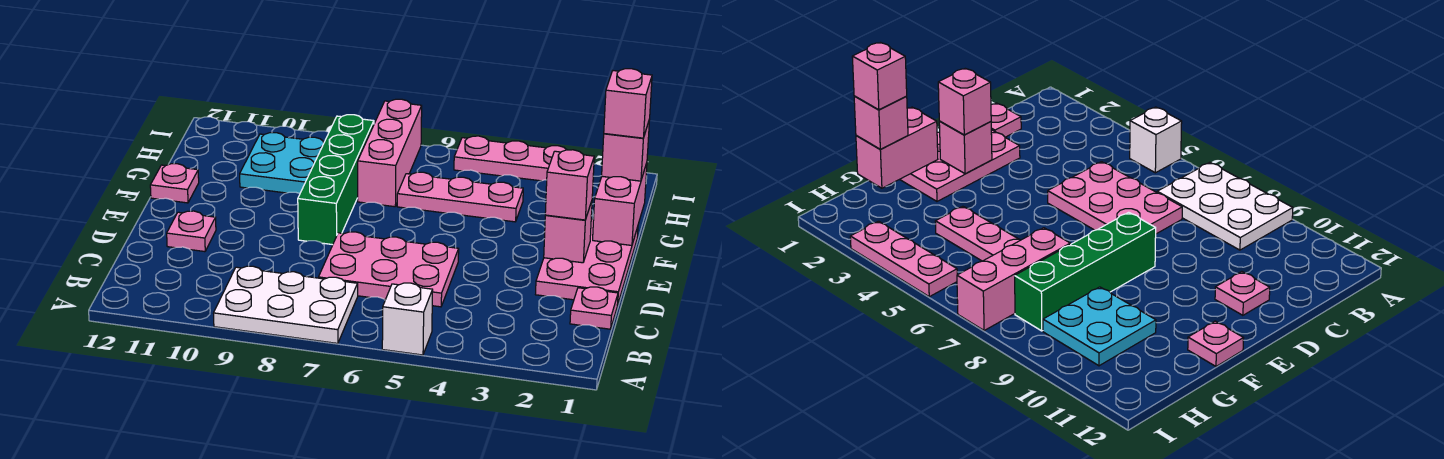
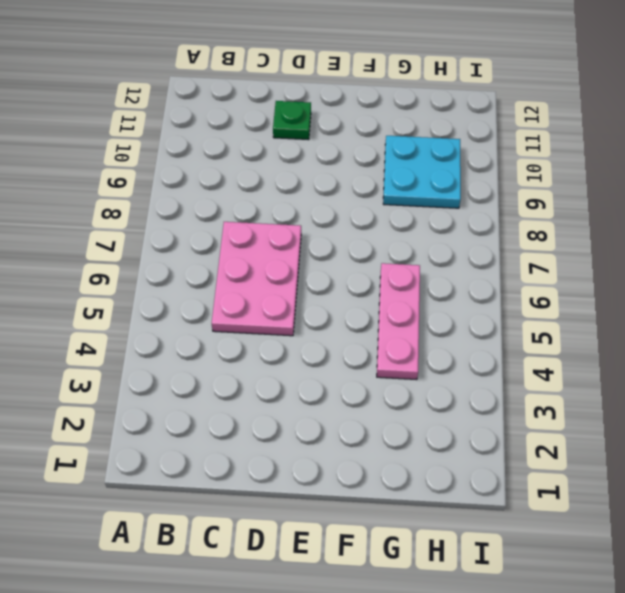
green 1x1 plate [273,101,311,140] -> pink 1x1 plate [167,211,216,252]
none -> white 1x1 brick [382,283,433,355]
none -> white 2x3 plate [213,266,358,343]
none -> pink 1x1 plate [570,287,618,329]

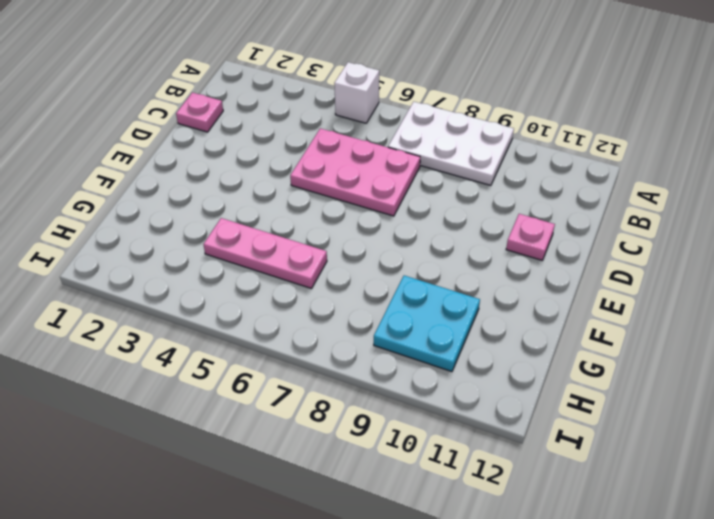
none -> pink 2x3 plate [536,219,638,303]
none -> green 1x4 brick [298,115,374,245]
none -> pink 1x1 plate [150,164,199,203]

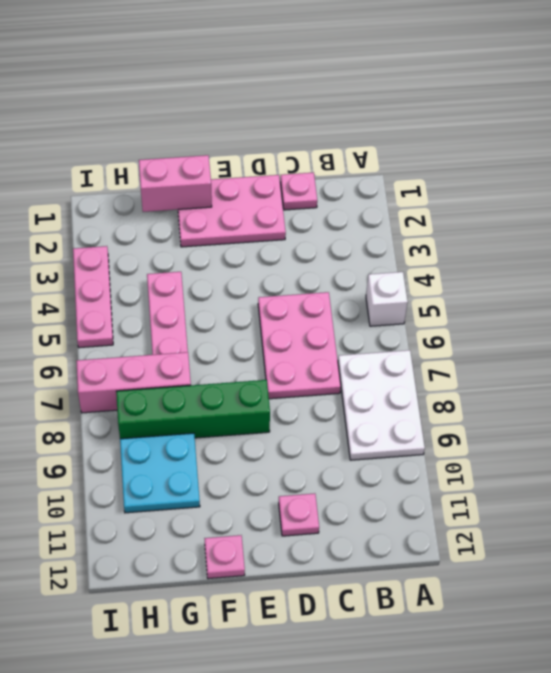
none -> pink 1x1 brick [544,201,592,263]
none -> pink 1x1 brick [545,150,594,220]
none -> pink 1x1 brick [602,119,650,181]

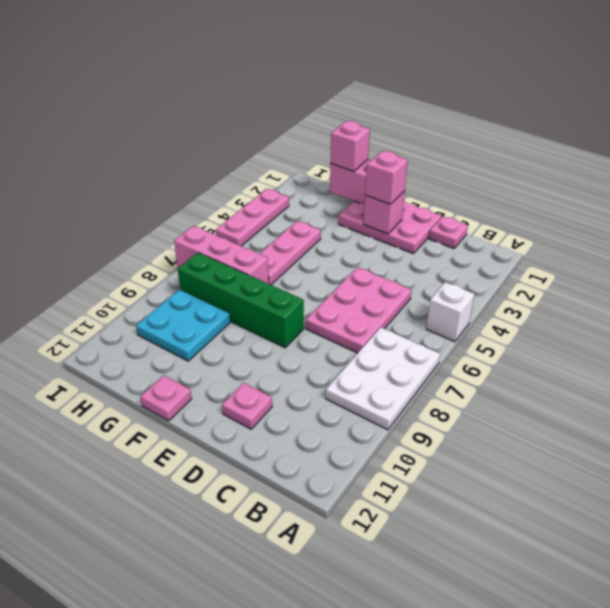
none -> pink 1x1 brick [604,69,652,138]

